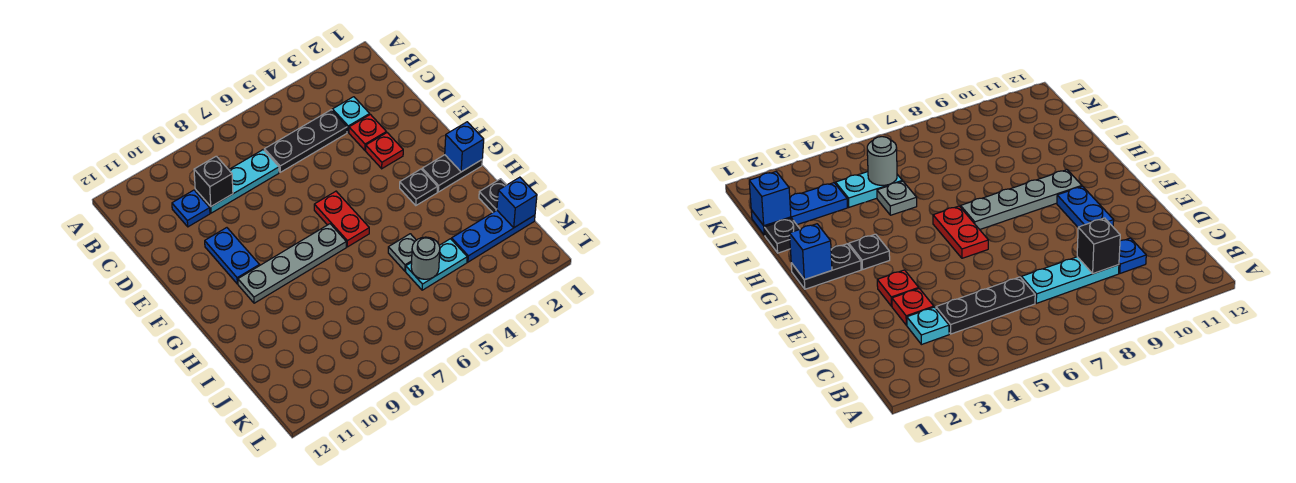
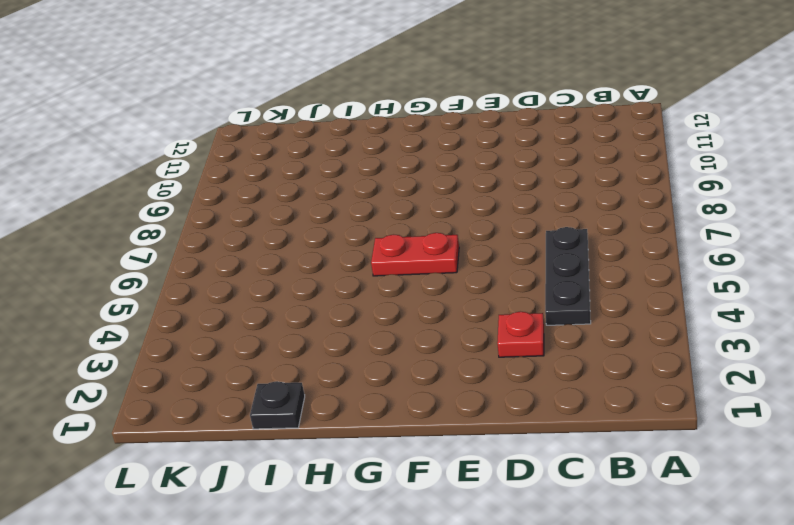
none -> cyan 1x1 plate [332,97,370,132]
none -> cyan 1x3 plate [195,150,279,213]
none -> blue 1x1 plate [172,190,210,227]

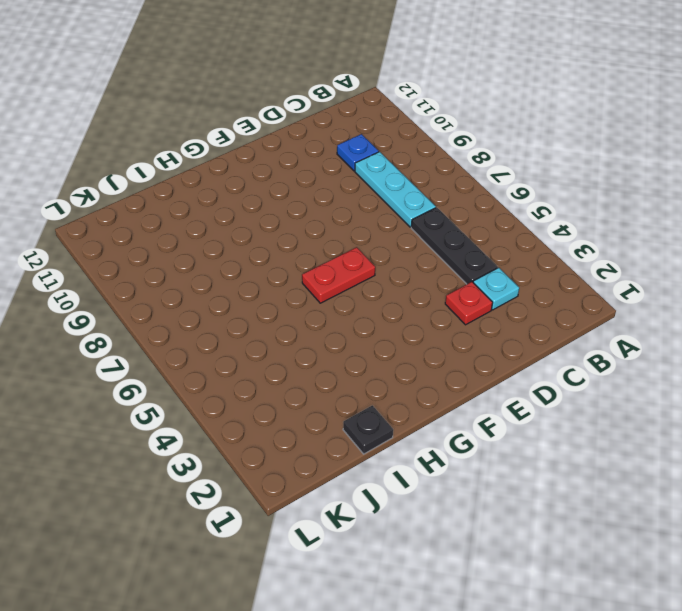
none -> red 1x1 plate [366,133,403,169]
none -> blue 1x2 plate [205,228,260,284]
none -> black 1x2 plate [422,155,482,192]

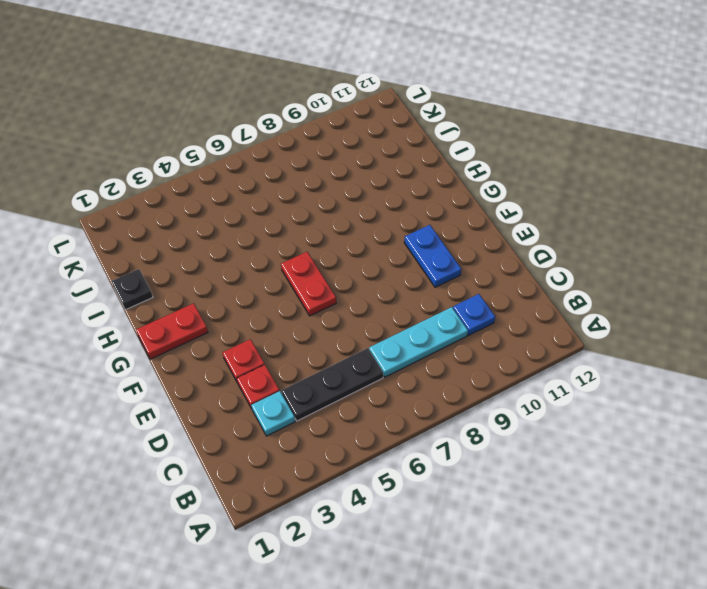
red 1x2 plate [136,303,208,359] -> black 1x2 plate [422,155,482,192]
none -> black 1x1 plate [400,169,438,205]
none -> grey 1x4 plate [238,224,346,303]
none -> grey 1x1 plate [388,234,416,271]

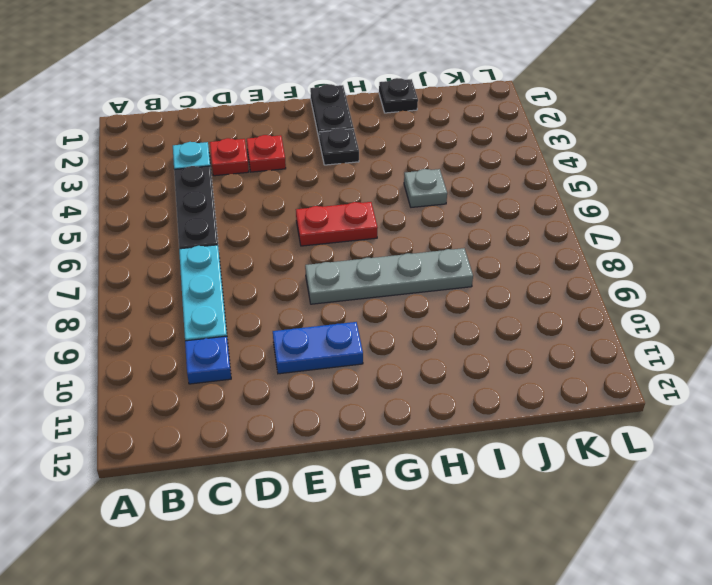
grey 1x4 plate [305,248,473,304] -> grey 1x4 plate turned to [238,224,346,303]
none -> blue 1x3 plate [452,210,535,262]
none -> cyan 1x2 plate [406,239,467,290]
none -> black 1x1 brick [194,156,233,206]

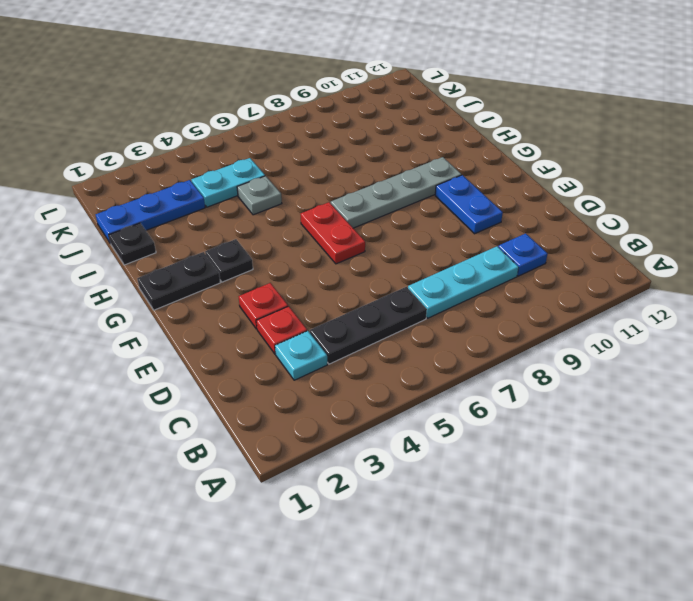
none -> black 1x1 brick [194,156,233,206]
none -> blue 1x1 brick [445,122,484,172]
none -> blue 1x1 brick [497,177,537,228]

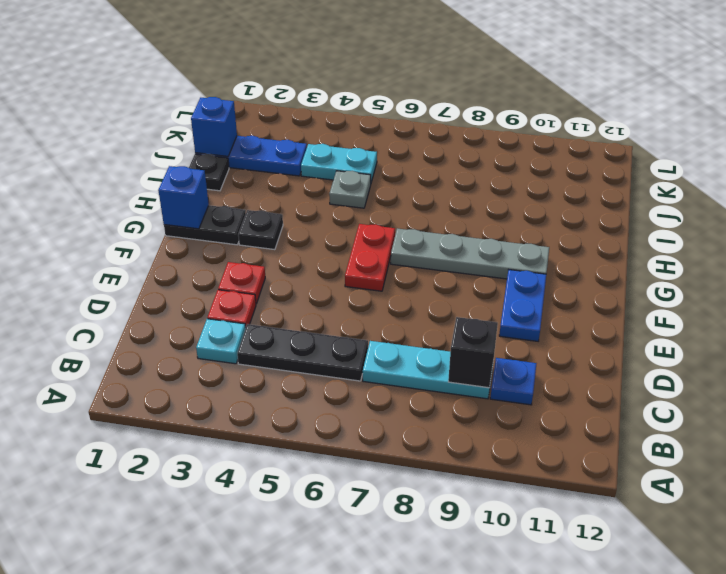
none -> grey 1x1 round brick [411,237,440,279]

